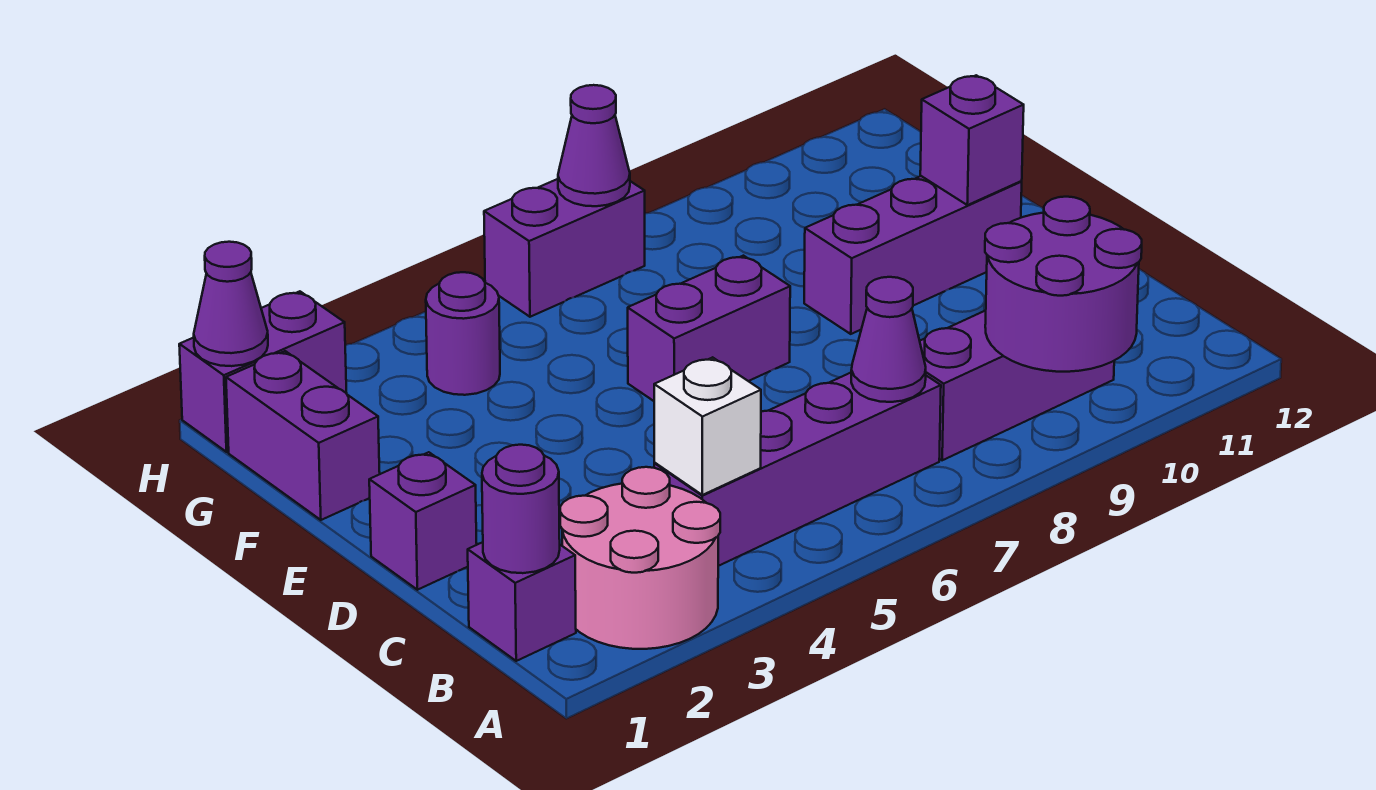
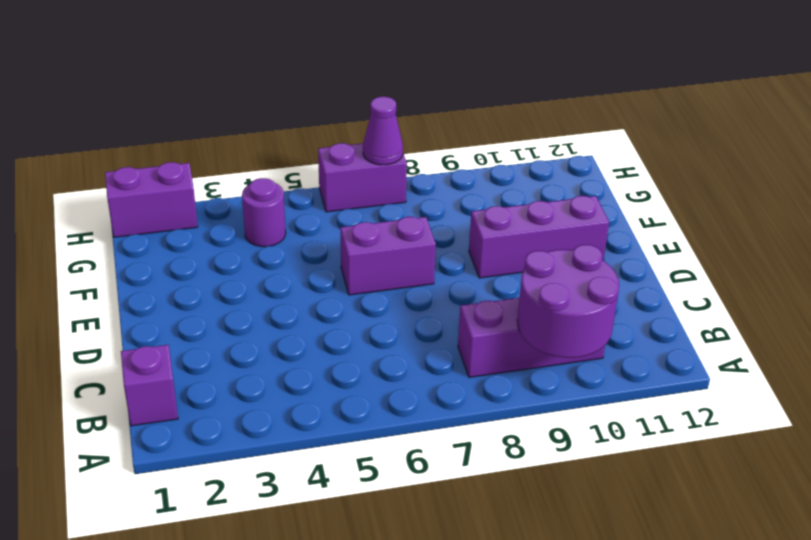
none -> pink 2x2 round brick [560,467,720,649]
none -> purple 1x4 brick [654,373,941,566]
none -> purple 1x1 brick [369,452,477,590]

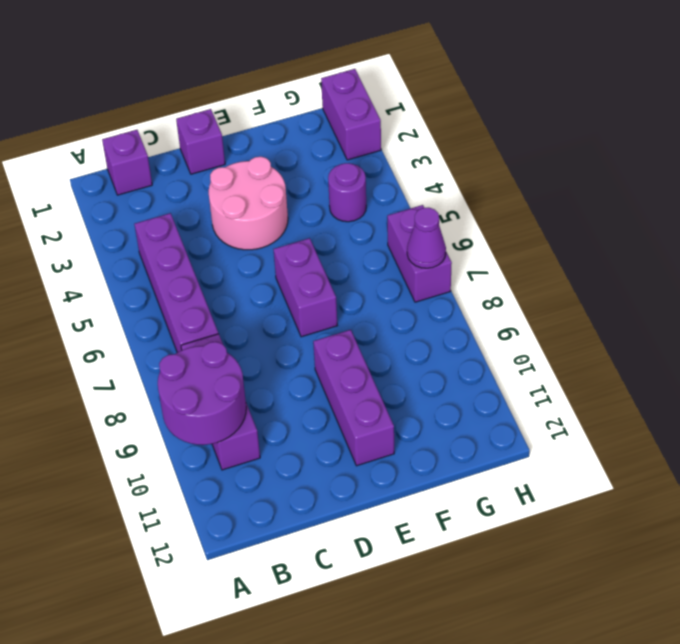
pink 2x2 round brick [209,157,288,250] -> pink 2x2 round brick moved to [560,467,720,649]
none -> purple 1x2 brick [226,351,380,520]
none -> purple 1x1 round brick [482,445,560,573]
none -> white 1x1 brick [654,357,761,495]

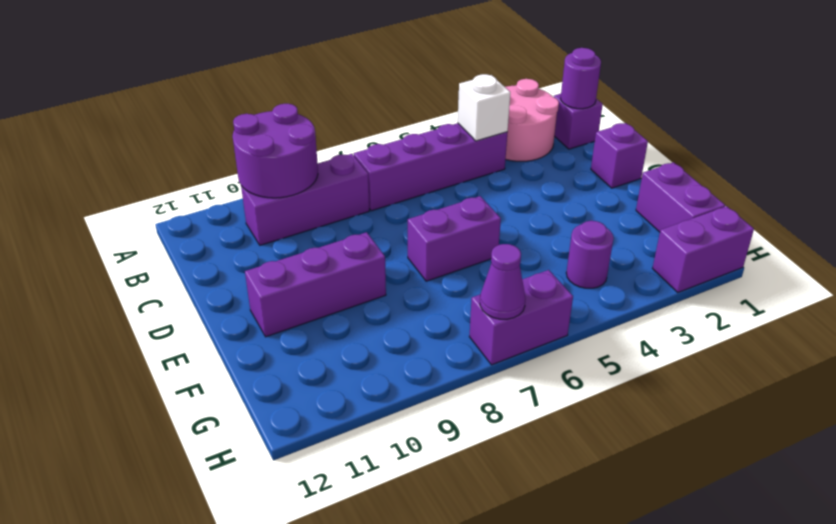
none -> purple 1x1 cone [851,277,926,402]
none -> purple 1x1 brick [920,75,1024,205]
none -> purple 1x1 cone [194,242,268,366]

